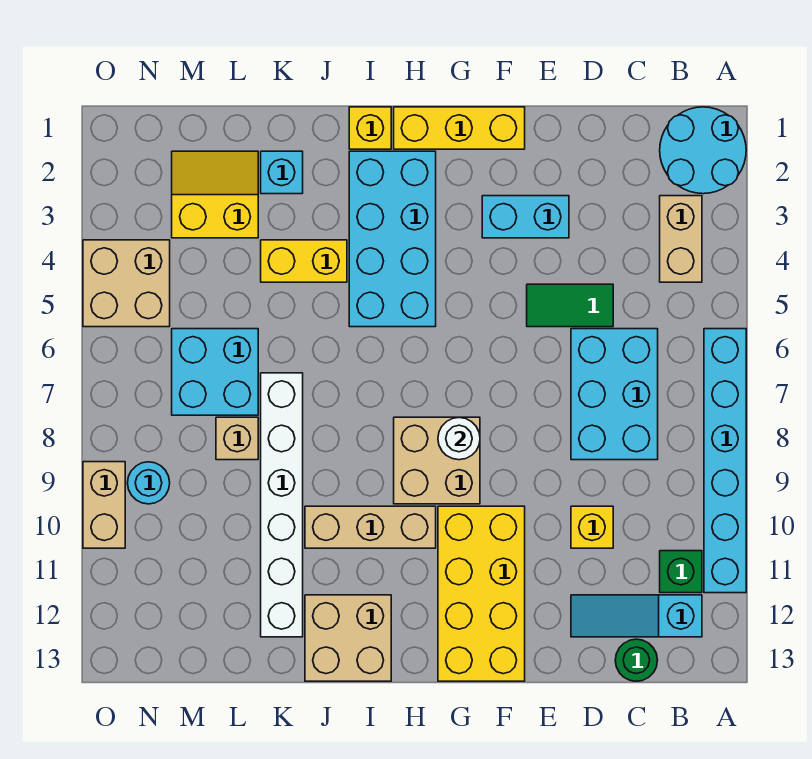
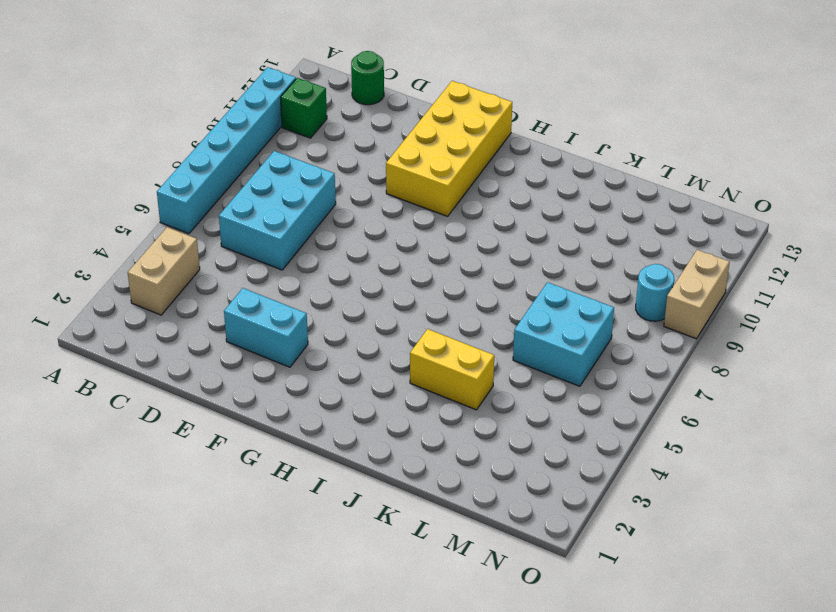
none -> cyan 2x2 round brick [660,107,746,194]
none -> cyan 1x3 slope [571,595,702,637]
none -> green 1x2 tile [527,284,613,327]

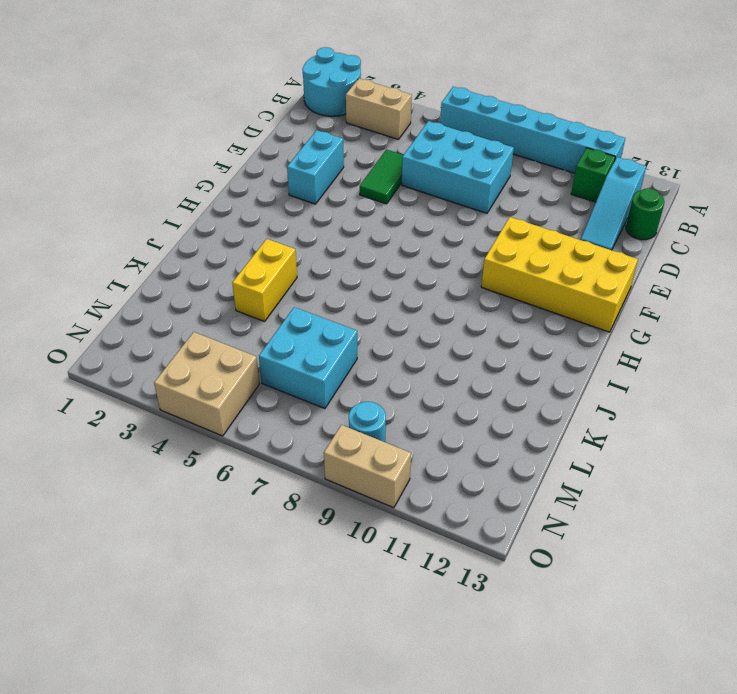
none -> yellow 1x1 brick [571,506,613,548]
none -> yellow 1x3 brick [394,107,525,149]
none -> tan 2x2 brick [394,417,480,504]

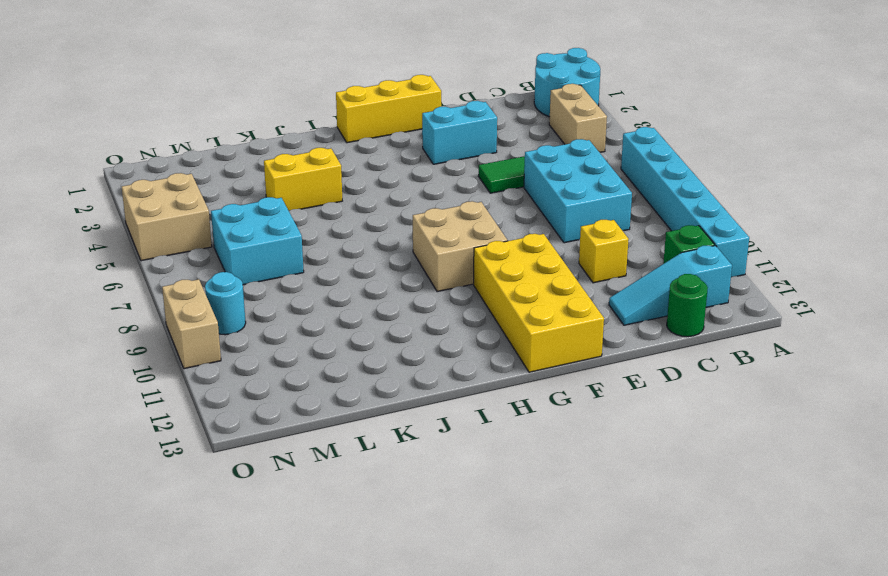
none -> cyan 2x4 brick [349,151,436,327]
none -> tan 1x3 brick [305,506,436,548]
none -> yellow 1x1 brick [349,107,391,149]

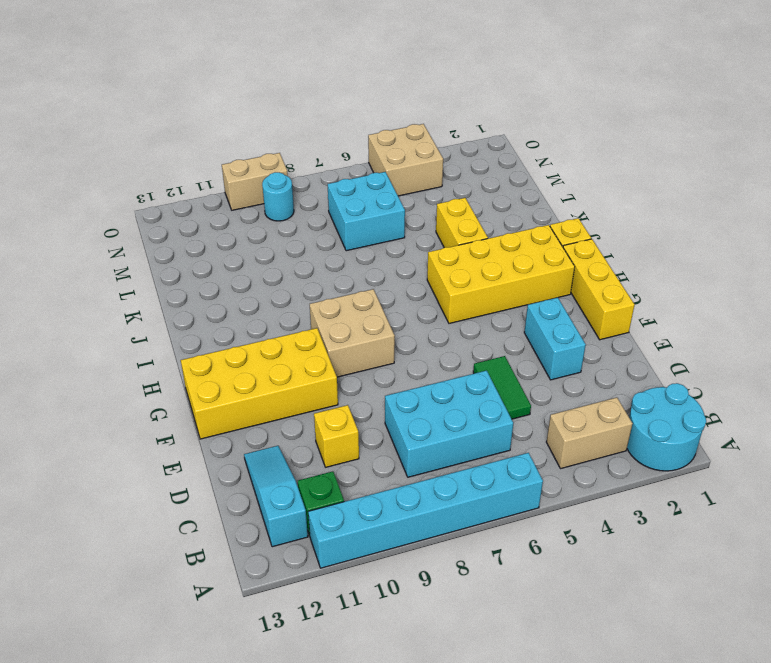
yellow 2x4 brick [427,225,575,323] -> cyan 2x4 brick [349,151,436,327]
none -> green 1x1 round brick [615,639,658,681]
none -> tan 1x3 brick [305,506,436,548]
none -> tan 2x2 brick [305,595,391,681]

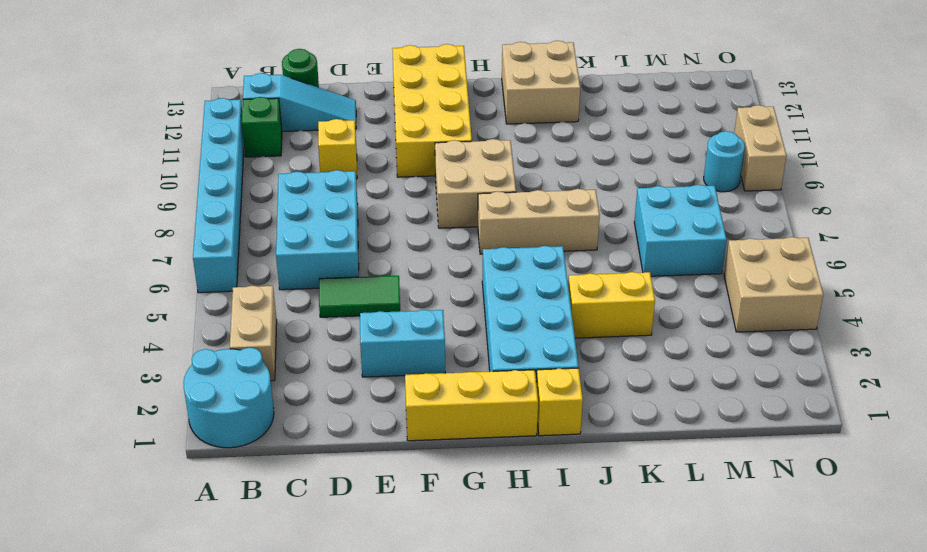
tan 1x3 brick [478,189,600,254] -> tan 1x3 brick moved to [305,506,436,548]
none -> cyan 1x1 brick [261,151,303,194]
none -> white 1x6 brick [261,373,303,637]
none -> yellow 2x2 slope [172,151,258,238]

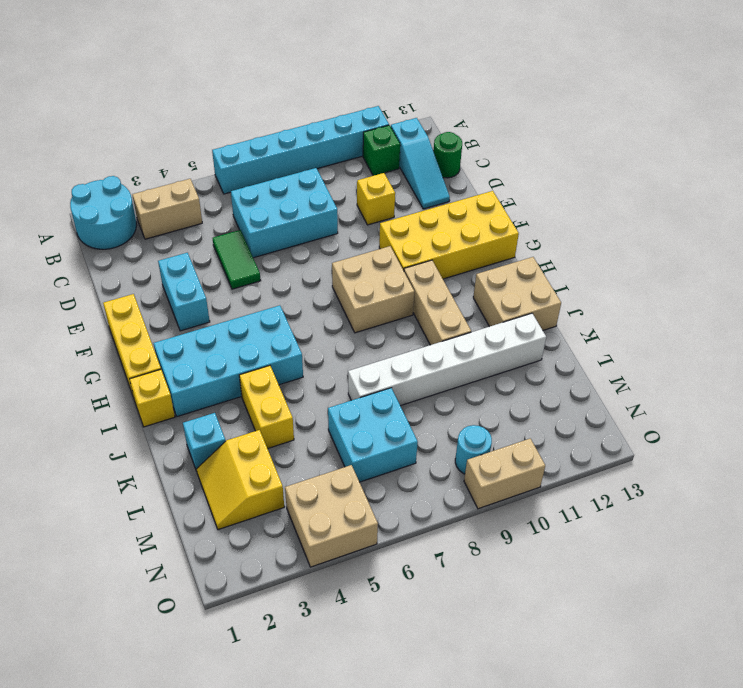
none -> tan 1x1 brick [216,417,258,460]
none -> white 1x1 round brick [438,417,480,460]

